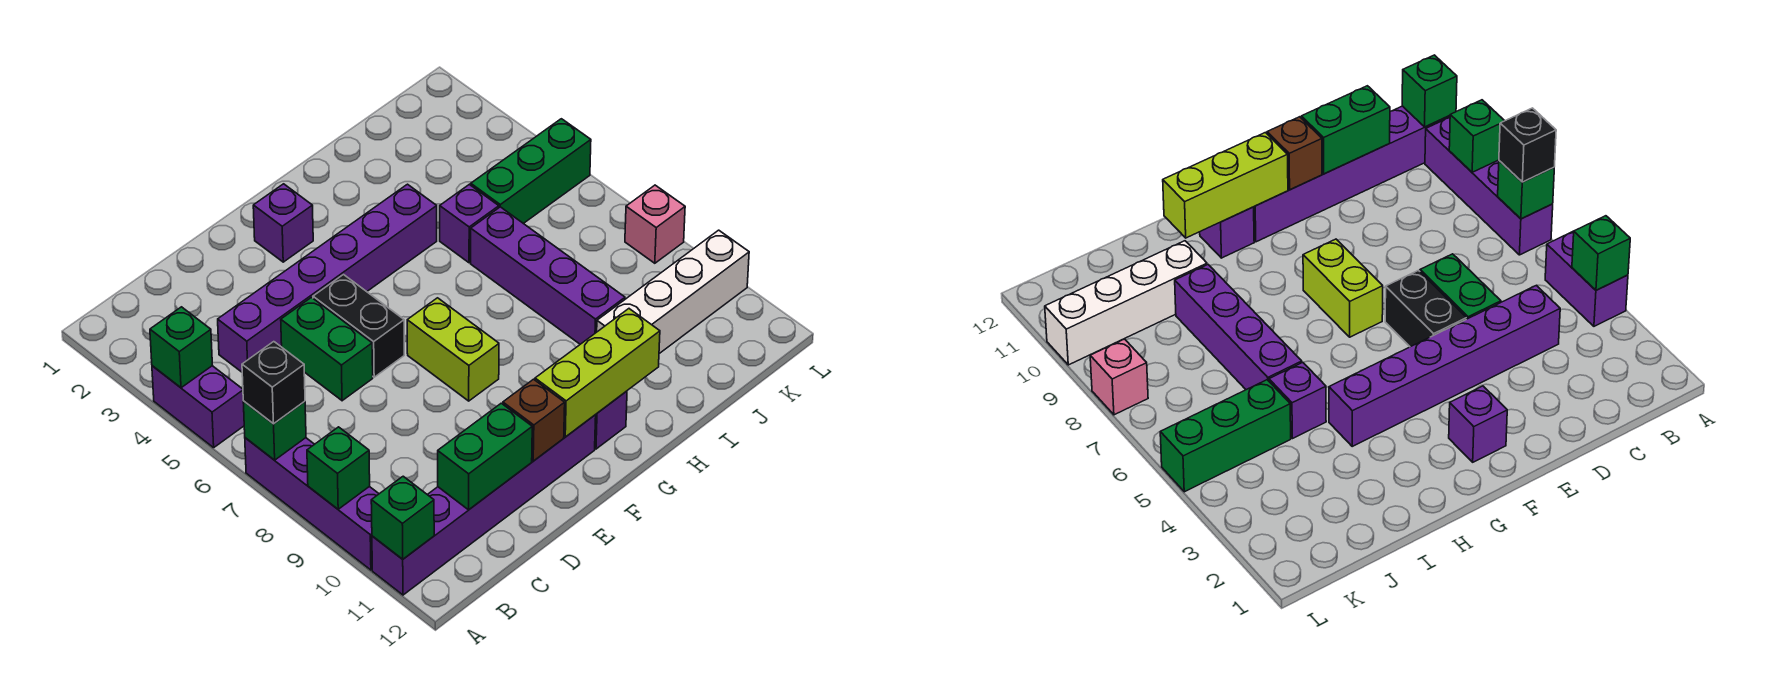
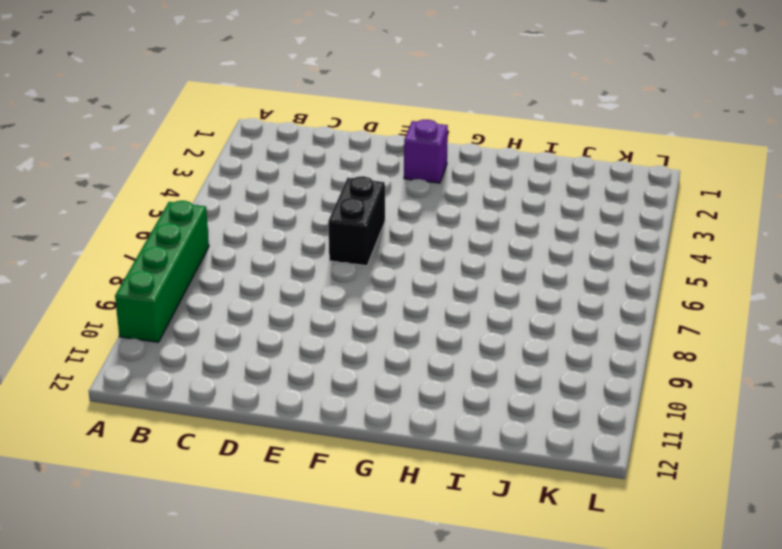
green 1x4 brick [115,201,209,342] -> purple 1x4 brick [245,438,379,570]
none -> purple 1x2 brick [152,366,244,448]
none -> purple 1x6 brick [372,415,596,595]
none -> purple 1x6 brick [218,184,437,372]

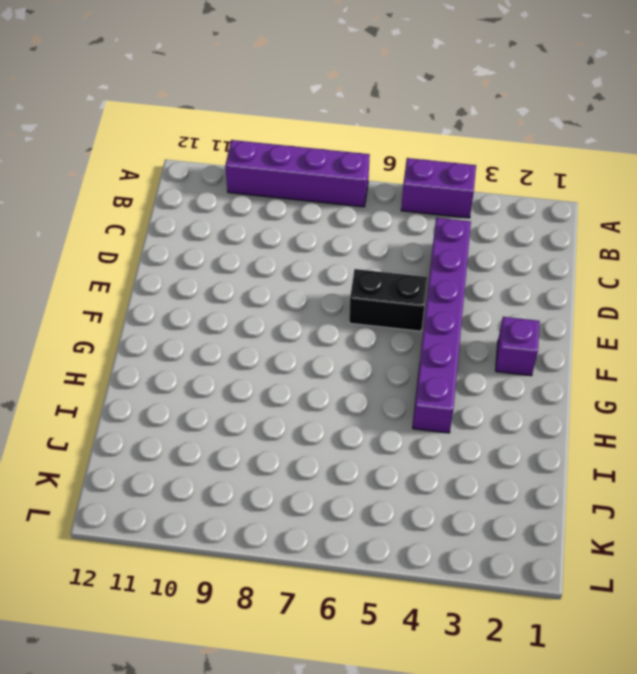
none -> purple 1x6 brick [372,415,596,595]
none -> green 1x2 brick [281,298,373,401]
none -> lime 1x2 brick [407,298,499,401]

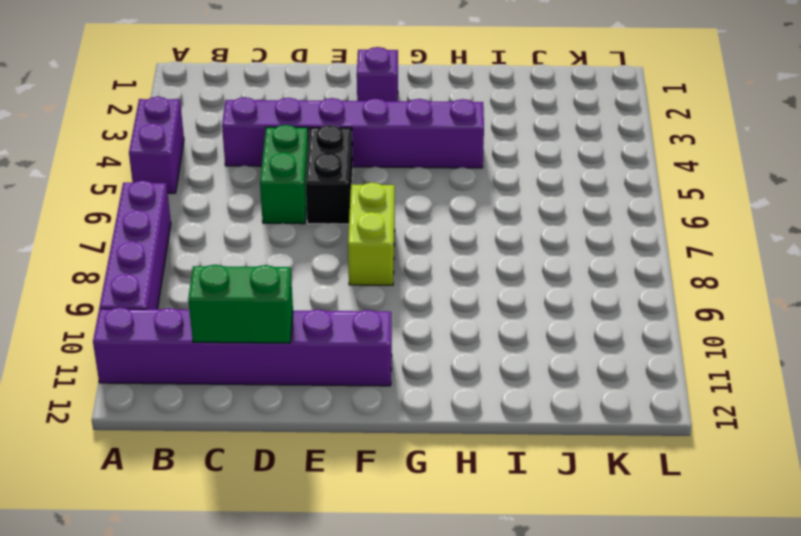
none -> purple 1x1 brick [595,391,627,449]
none -> purple 1x1 brick [440,184,499,263]
none -> purple 1x4 brick [471,207,625,344]

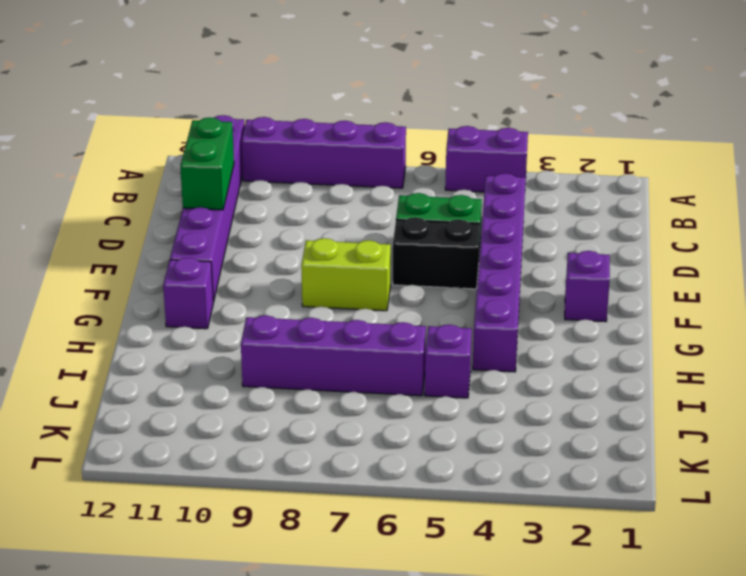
none -> white 1x4 brick [597,230,749,354]
none -> green 1x3 brick [471,119,591,224]
none -> pink 1x1 brick [625,185,685,263]

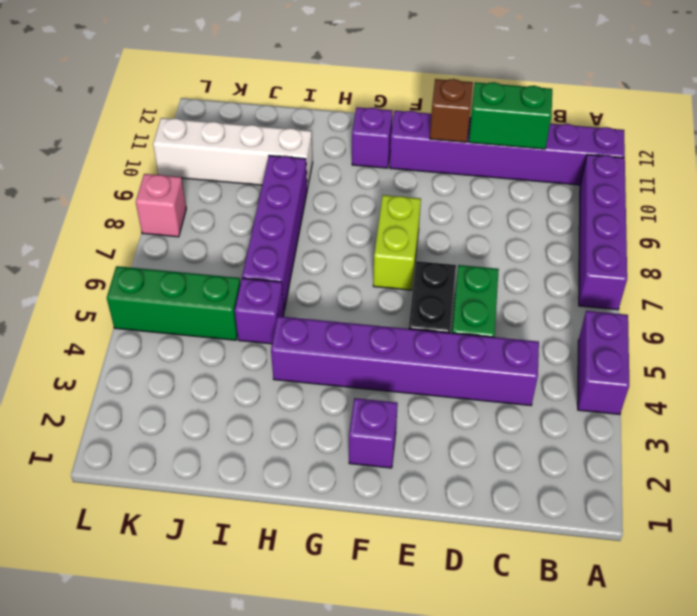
none -> green 1x1 brick [150,307,212,388]
none -> green 1x1 brick [243,401,306,460]
none -> green 1x1 brick [307,427,370,509]

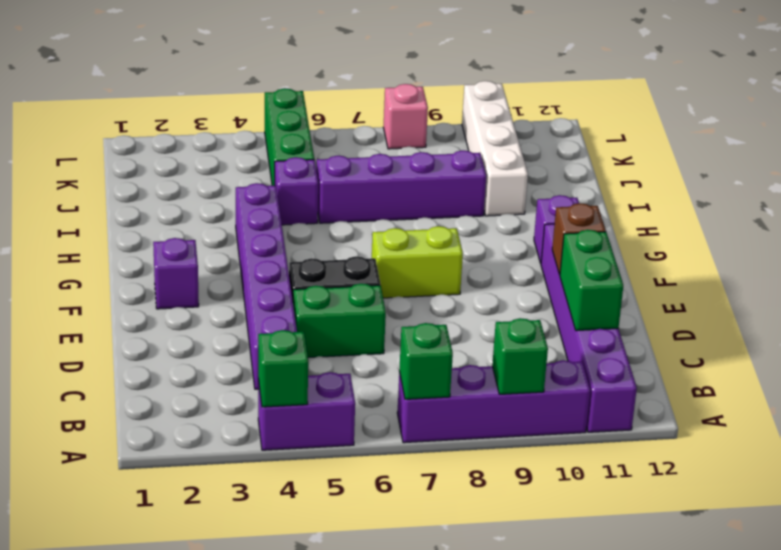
none -> green 1x1 brick [371,476,434,559]
none -> lime 1x3 brick [535,309,660,437]
none -> black 1x1 brick [242,342,305,424]

